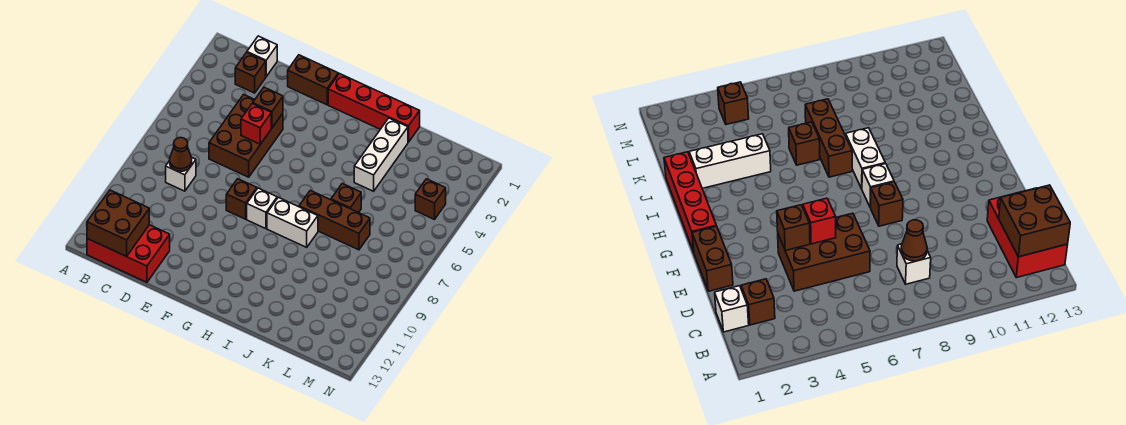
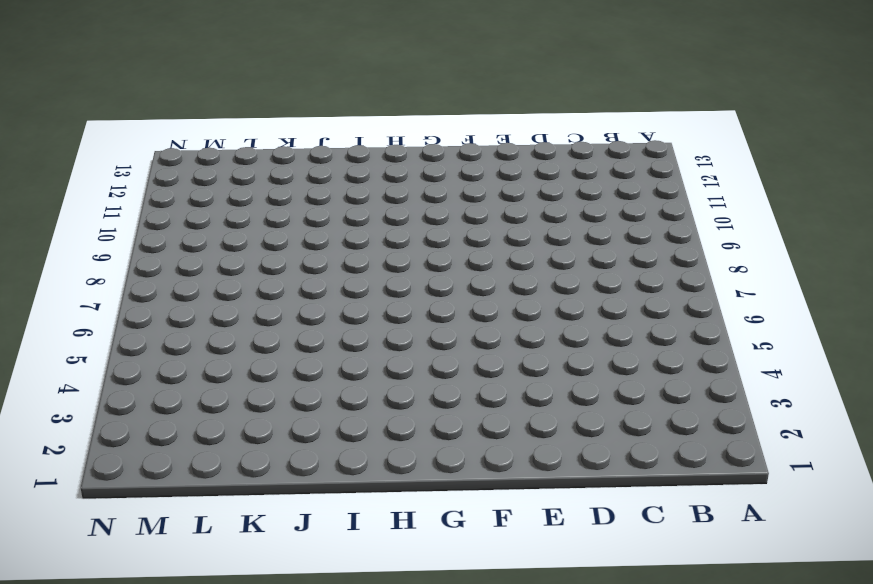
none -> red 2x3 brick [87,225,170,282]
none -> white 1x1 brick [247,36,277,77]
none -> brown 1x1 brick [235,52,266,93]

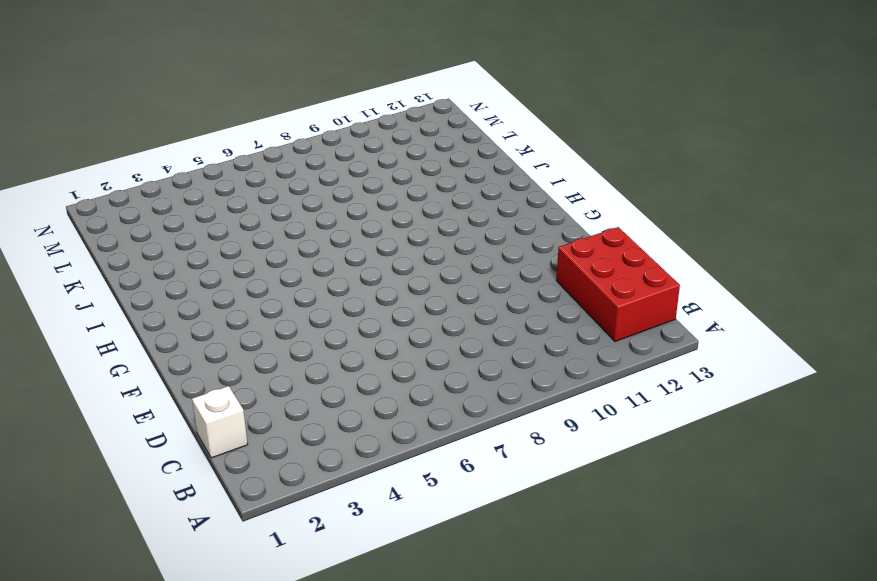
none -> brown 1x1 brick [235,52,266,93]
none -> white 1x1 brick [166,158,196,191]
none -> brown 2x3 brick [209,95,283,177]

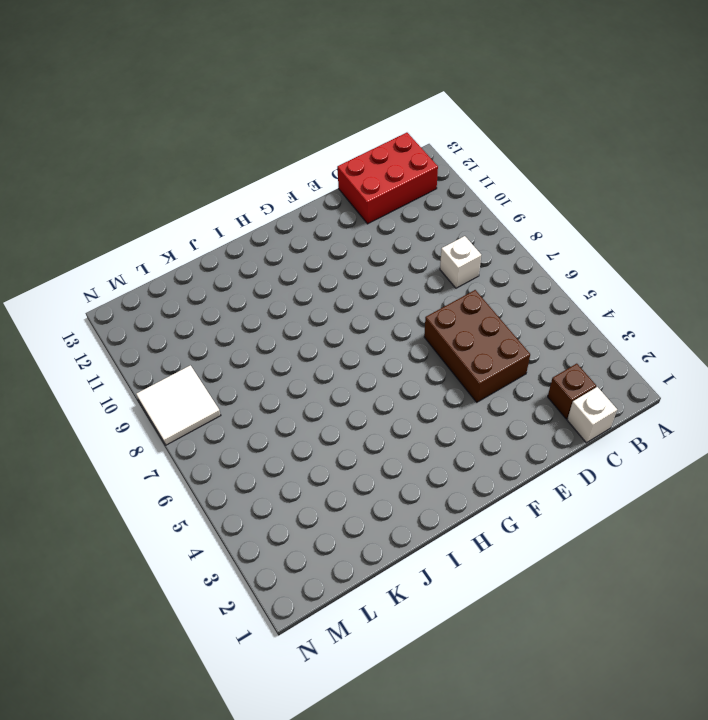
white 2x2 tile [136,365,221,445] -> none
none -> brown 1x2 brick [288,55,338,105]
none -> brown 1x1 brick [226,179,257,219]
none -> red 1x4 brick [328,74,420,142]

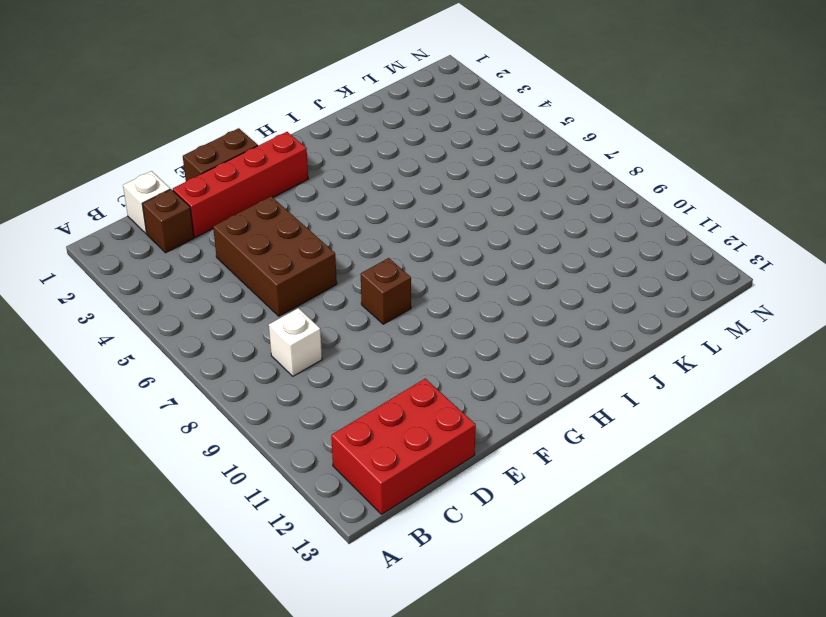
red 1x4 brick [173,132,308,237] -> red 1x4 brick moved to [328,74,420,142]
none -> white 1x1 brick [247,188,277,229]
none -> white 1x2 brick [267,197,318,247]
none -> brown 1x3 brick [299,190,370,250]

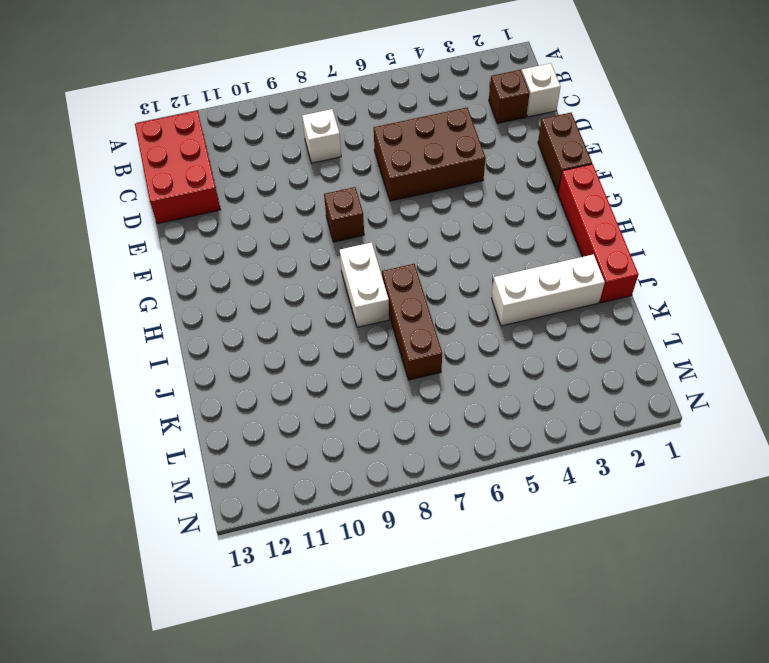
none -> white 1x1 brick [247,188,277,229]
none -> brown 1x1 brick [331,184,361,213]
none -> brown 1x1 brick [415,179,446,220]

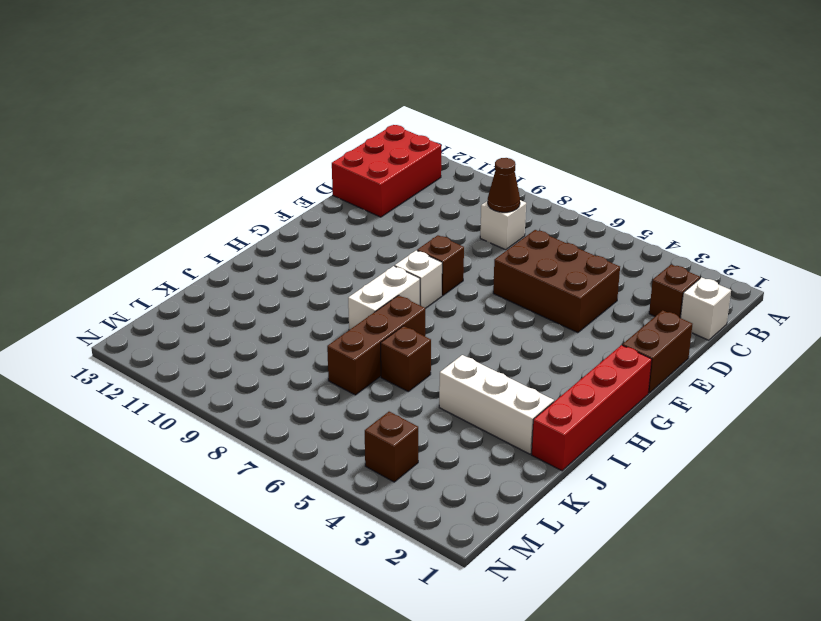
none -> brown 2x2 brick [87,190,149,256]
none -> brown 1x1 brick [253,87,283,128]
none -> red 1x1 brick [241,103,271,144]

